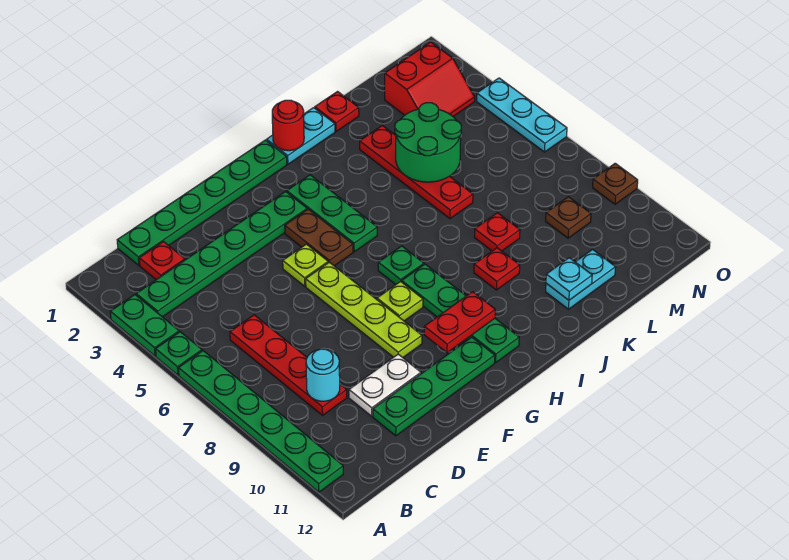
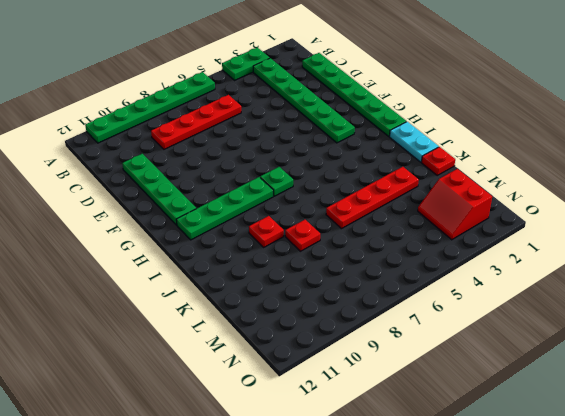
none -> green 1x1 plate [156,332,202,375]
none -> red 1x1 plate [139,242,185,280]
none -> white 1x2 plate [349,354,421,416]
none -> lime 1x1 plate [283,244,328,286]

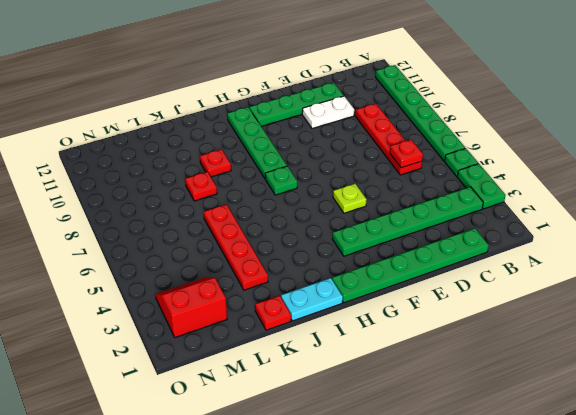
red 1x1 plate [390,140,423,168] -> red 1x1 plate moved to [139,242,185,280]
none -> lime 1x4 plate [306,262,422,358]
none -> brown 1x2 plate [285,209,353,266]
none -> lime 1x1 plate [377,281,423,321]
none -> green 1x3 plate [287,175,377,252]

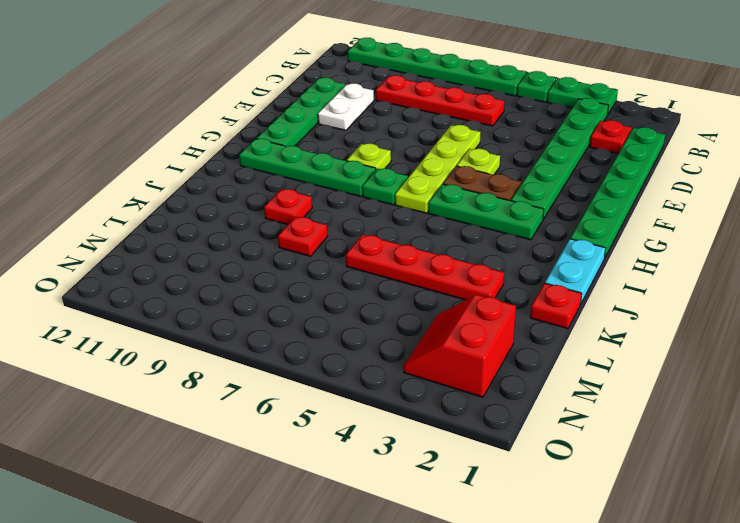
lime 1x4 plate [395,125,481,213] -> lime 1x4 plate turned to [306,262,422,358]
none -> cyan 1x2 plate [546,250,616,309]
none -> brown 1x1 plate [546,197,591,238]
none -> cyan 1x3 plate [477,78,567,152]
none -> brown 1x1 plate [593,163,638,204]

